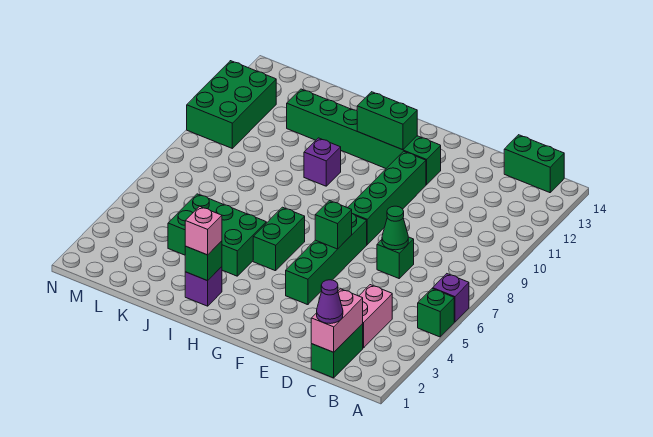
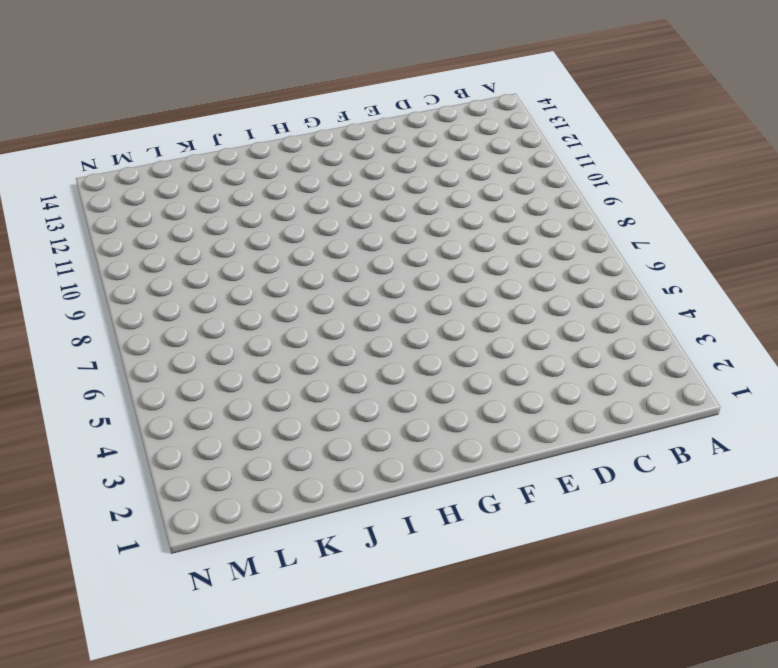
none -> green 1x1 brick [418,289,454,337]
none -> purple 1x1 brick [433,274,469,322]
none -> green 1x2 brick [504,135,564,193]

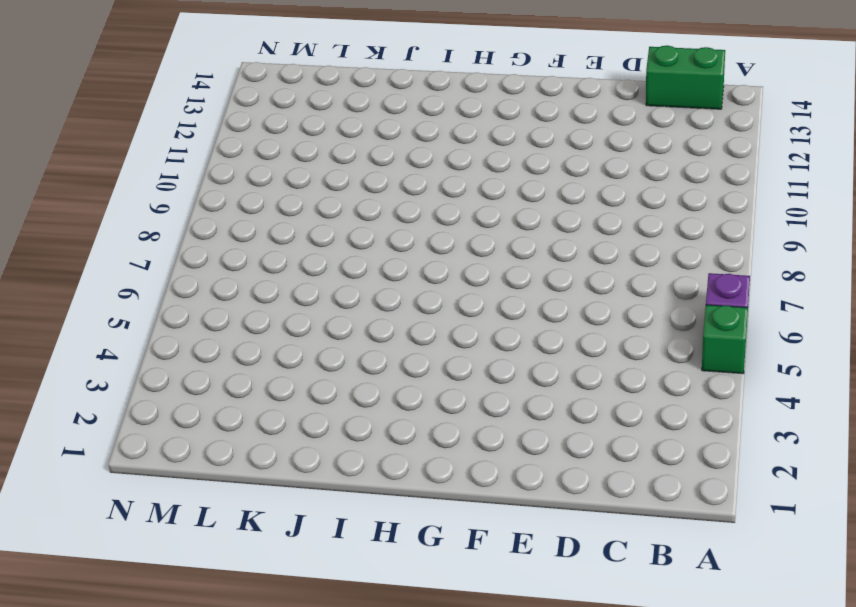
none -> green 1x2 brick [311,324,363,378]
none -> pink 1x2 brick [359,285,392,348]
none -> green 1x1 brick [377,237,414,278]

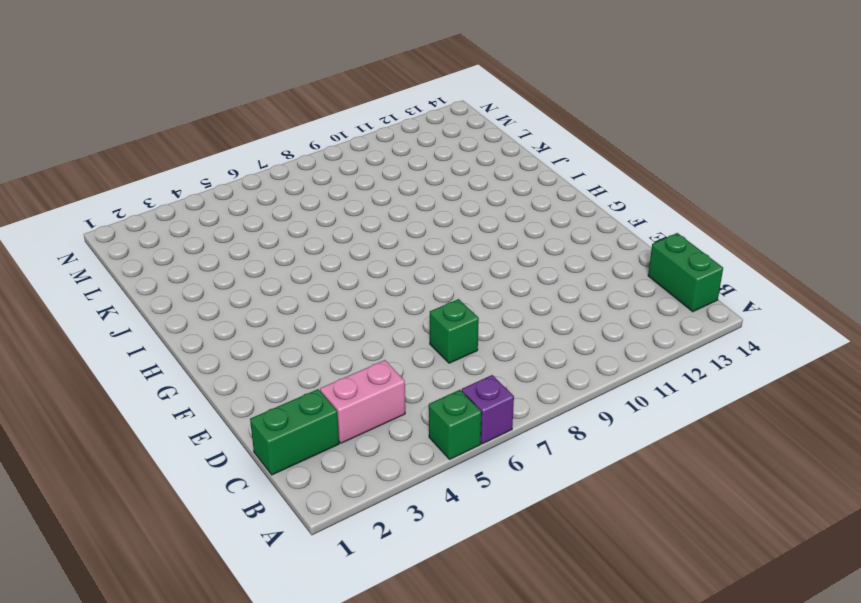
none -> green 1x4 brick [286,214,367,305]
none -> green 1x4 brick [348,151,426,245]
none -> green 1x6 brick [287,89,441,185]

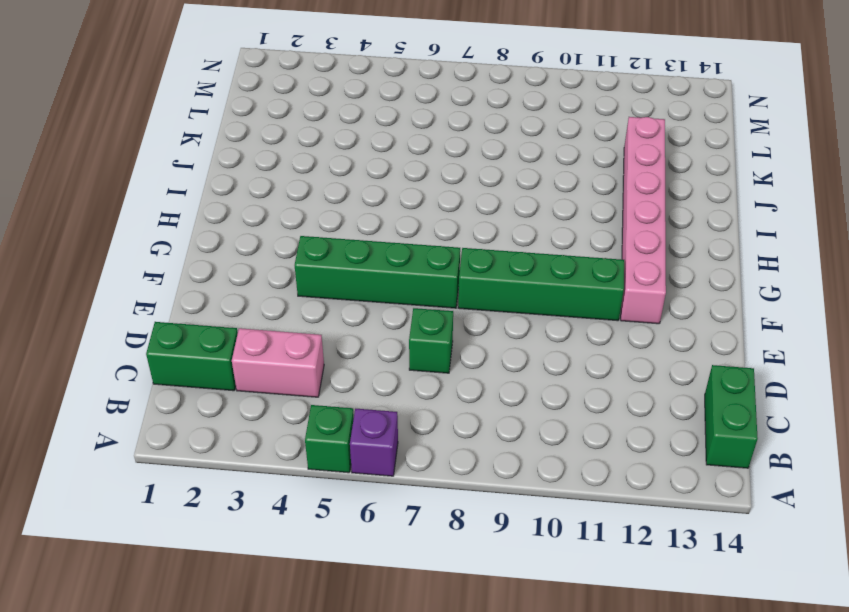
pink 1x6 brick [621,117,666,324] -> green 1x6 brick [287,89,441,185]
none -> green 1x2 brick [253,207,305,271]
none -> purple 1x1 brick [185,267,222,306]
none -> green 2x3 brick [168,194,266,276]

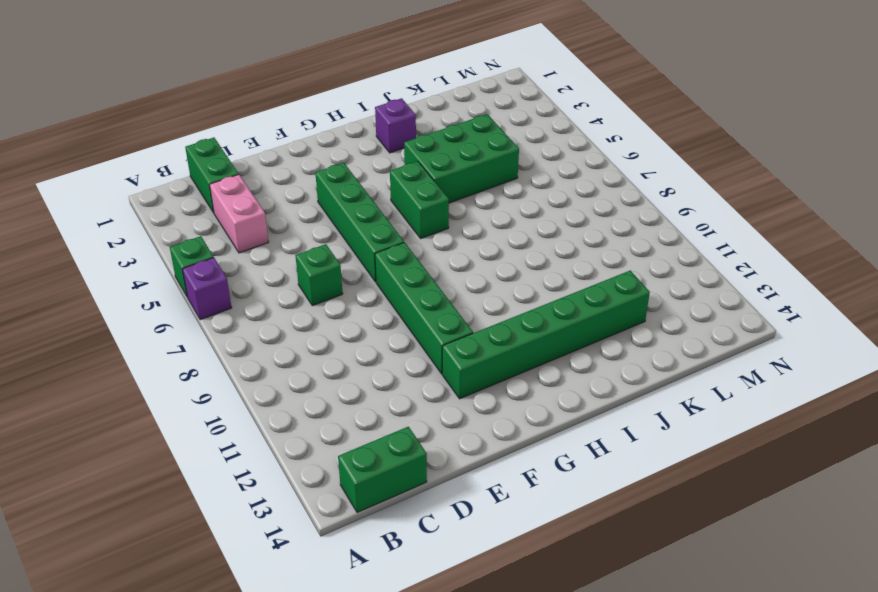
none -> purple 1x1 brick [304,138,341,186]
none -> green 2x3 brick [187,61,276,148]
none -> pink 1x2 brick [311,289,363,352]

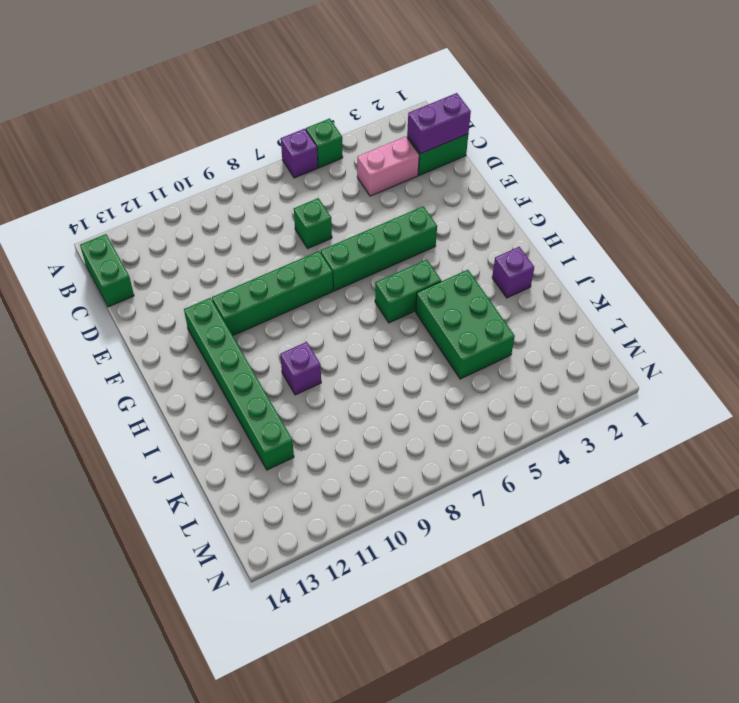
purple 1x2 brick [407,93,471,154] -> pink 1x2 brick [311,289,363,352]
none -> green 2x3 brick [187,61,276,148]
none -> green 1x1 cone [382,206,408,250]
none -> green 1x1 brick [315,201,352,249]

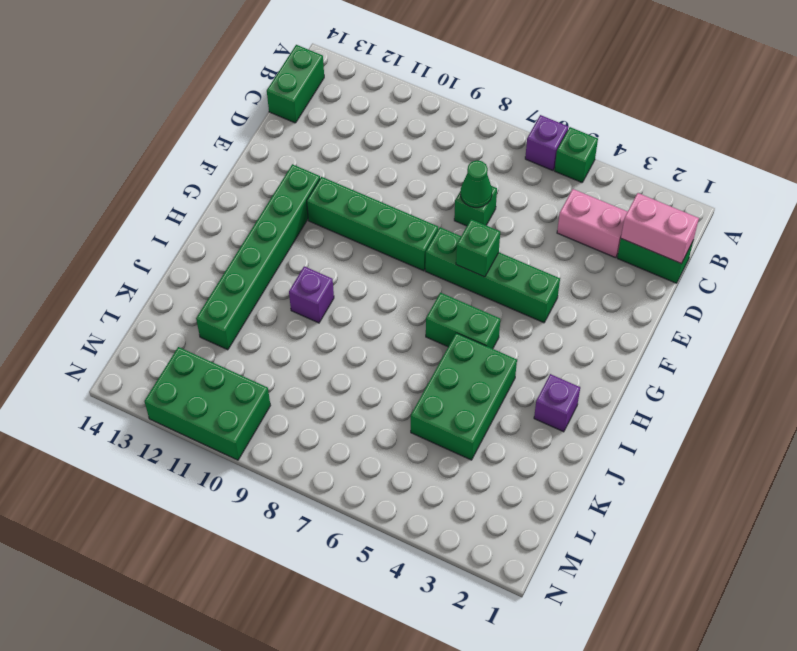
none -> green 1x2 brick [357,92,417,150]
none -> green 1x1 brick [185,241,222,281]
none -> purple 1x1 cone [317,280,343,324]

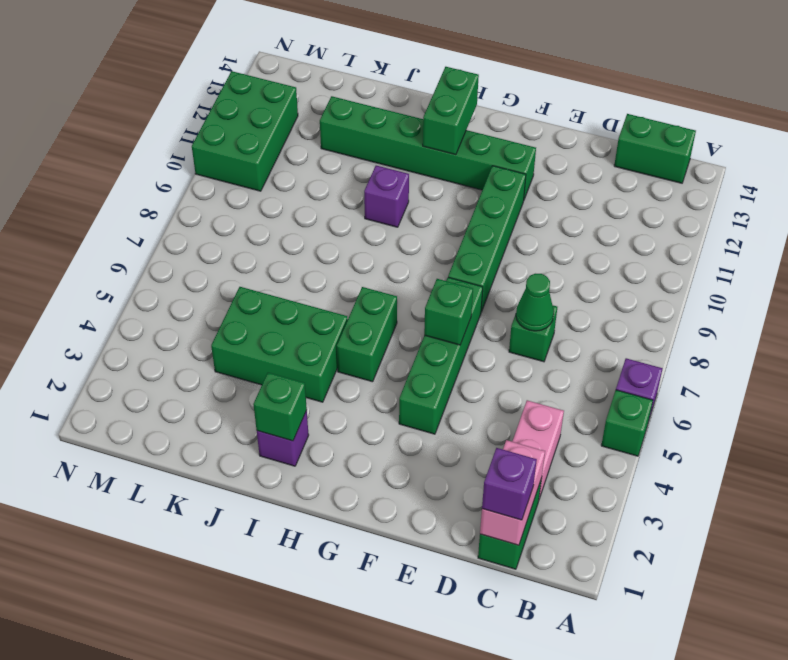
purple 1x1 brick [482,448,537,520] -> purple 1x1 cone [317,280,343,324]
green 1x2 brick [423,67,479,155] -> green 1x2 brick turned to [357,92,417,150]
none -> pink 1x1 brick [185,206,222,255]

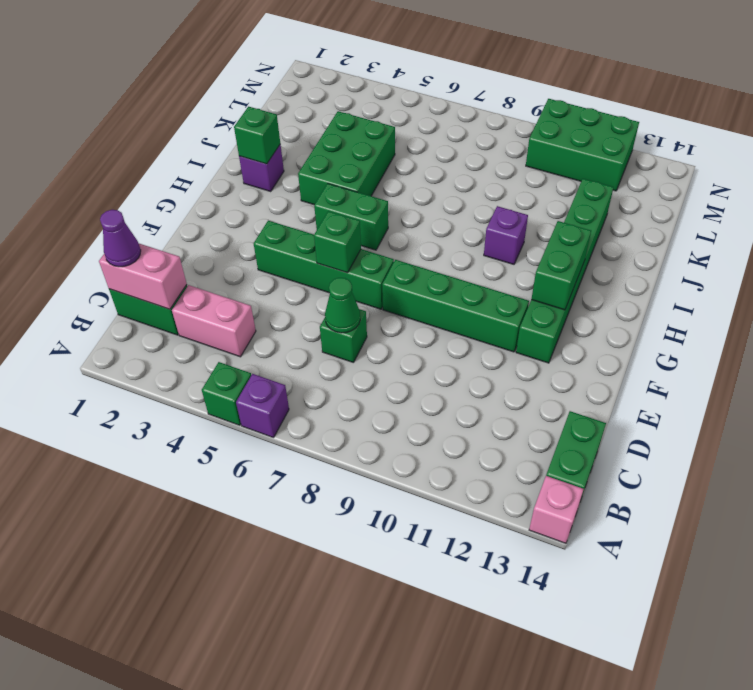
pink 1x1 brick [529,476,584,543] -> pink 1x1 brick moved to [185,206,222,255]

